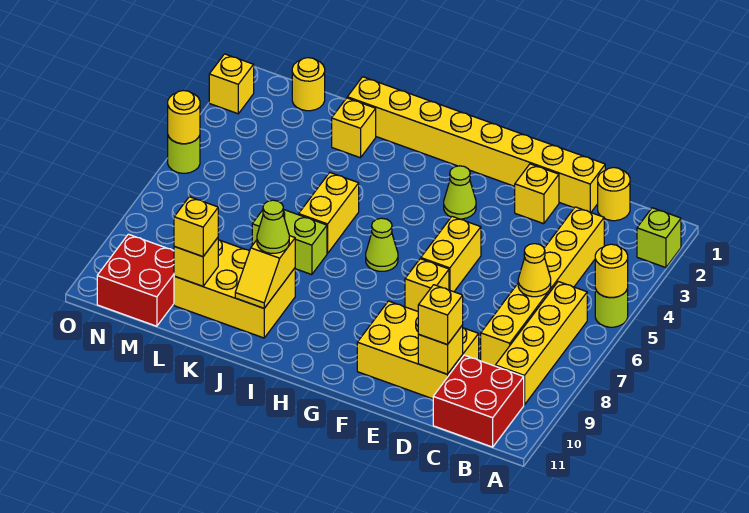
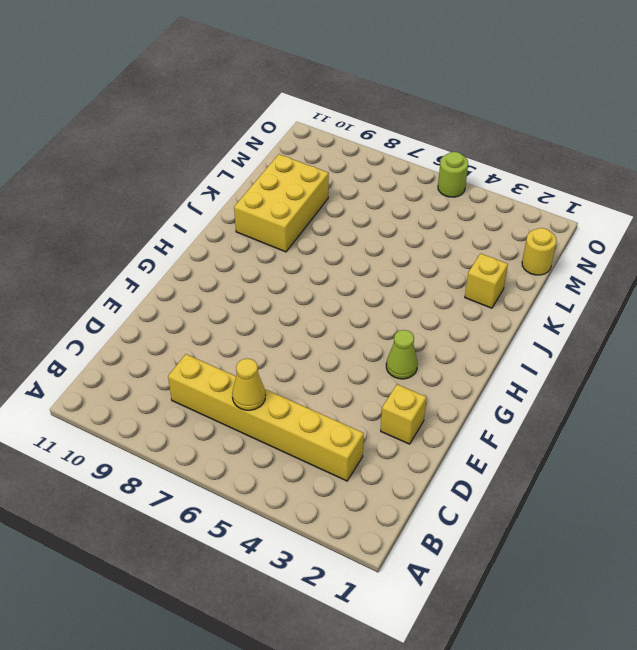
none -> lime 1x1 brick [637,208,681,268]
none -> lime 1x1 round brick [595,289,628,327]
none -> yellow 1x4 brick [495,282,587,405]
none -> red 2x2 brick [433,355,524,447]

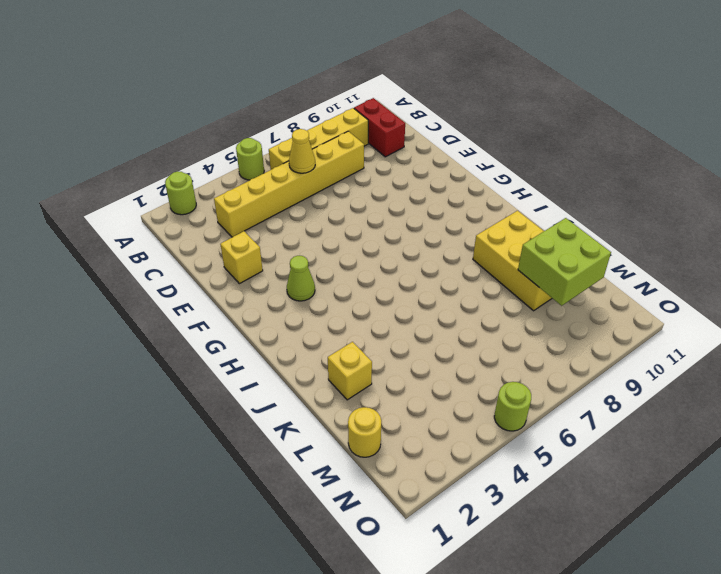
lime 1x1 round brick [165,171,196,215] -> lime 1x1 brick [637,208,681,268]
red 1x2 brick [354,98,405,157] -> red 2x2 brick [433,355,524,447]
lime 2x2 brick [518,218,611,306] -> yellow 1x1 brick [174,238,218,286]
none -> yellow 1x1 round brick [598,167,630,221]
none -> yellow 1x8 brick [347,77,605,212]
none -> yellow 2x3 brick [357,301,479,399]
none -> yellow 1x2 brick [421,217,481,292]

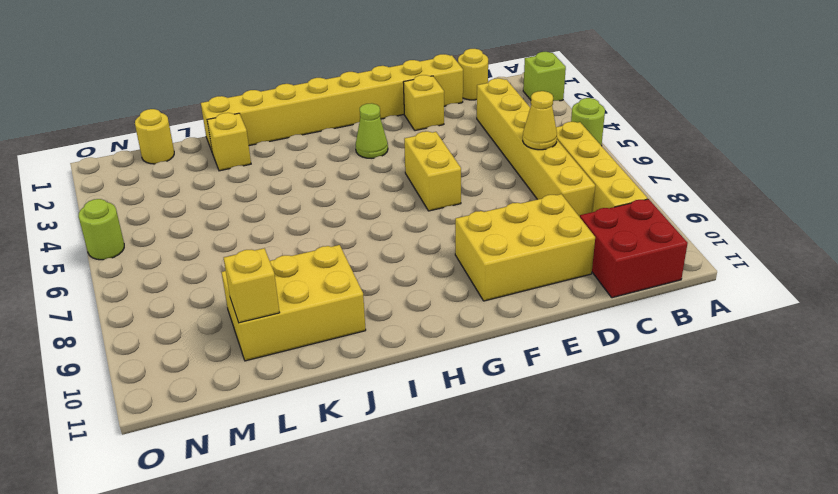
none -> yellow 1x1 brick [405,259,449,311]
none -> lime 1x1 cone [366,218,398,271]
none -> yellow 1x2 brick [299,173,359,253]
none -> lime 1x2 brick [252,209,327,275]

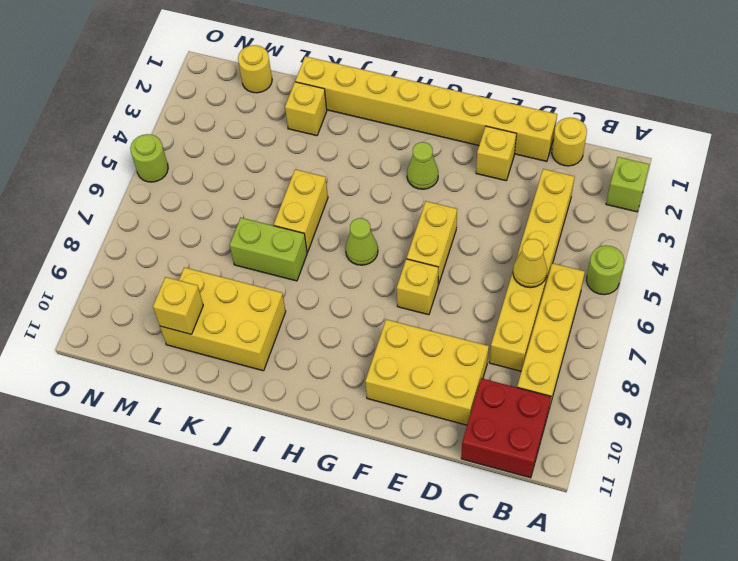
none -> red 2x2 brick [97,234,174,326]
none -> yellow 1x1 brick [209,54,254,114]
none -> yellow 1x1 round brick [595,244,628,297]
none -> yellow 1x1 brick [418,325,463,374]

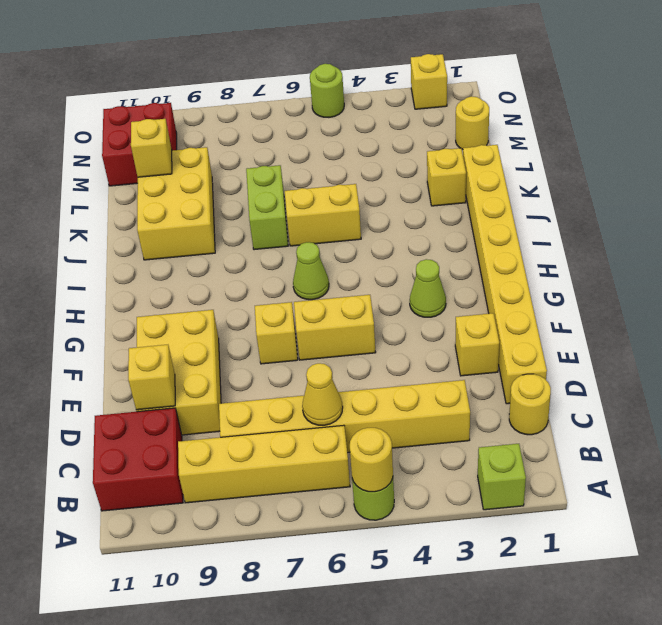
none -> yellow 1x2 slope [235,236,295,308]
none -> yellow 1x1 round brick [168,91,200,144]
none -> yellow 1x1 brick [418,285,463,345]
none -> lime 1x1 cone [257,200,289,253]

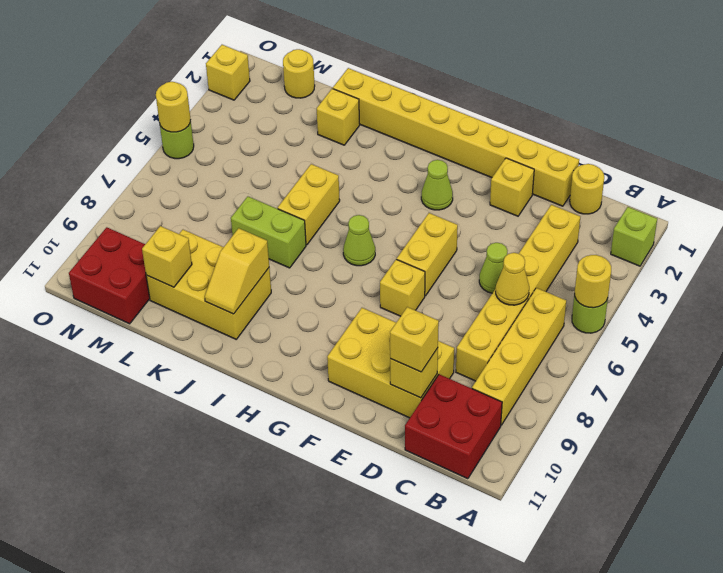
lime 1x1 cone [479,243,508,293] -> lime 1x1 cone moved to [257,200,289,253]
none -> yellow 1x1 brick [174,197,218,257]

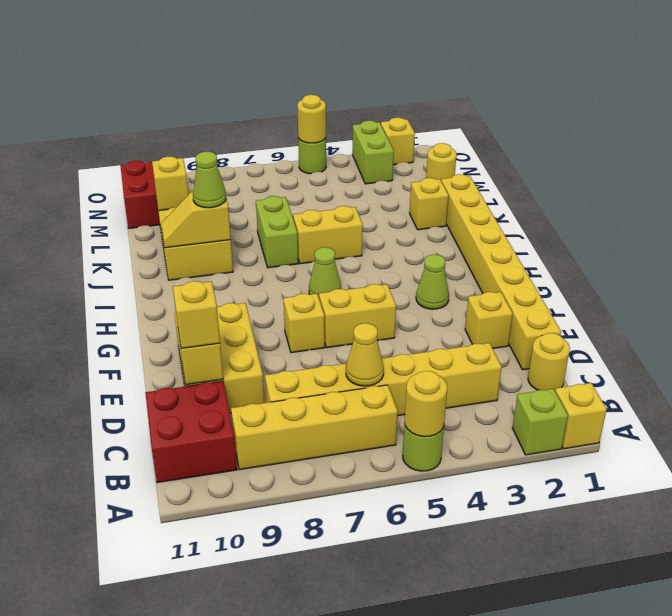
yellow 1x1 brick [555,383,607,449] -> yellow 1x1 brick moved to [174,197,218,257]
lime 1x2 brick [352,121,394,184] -> none

